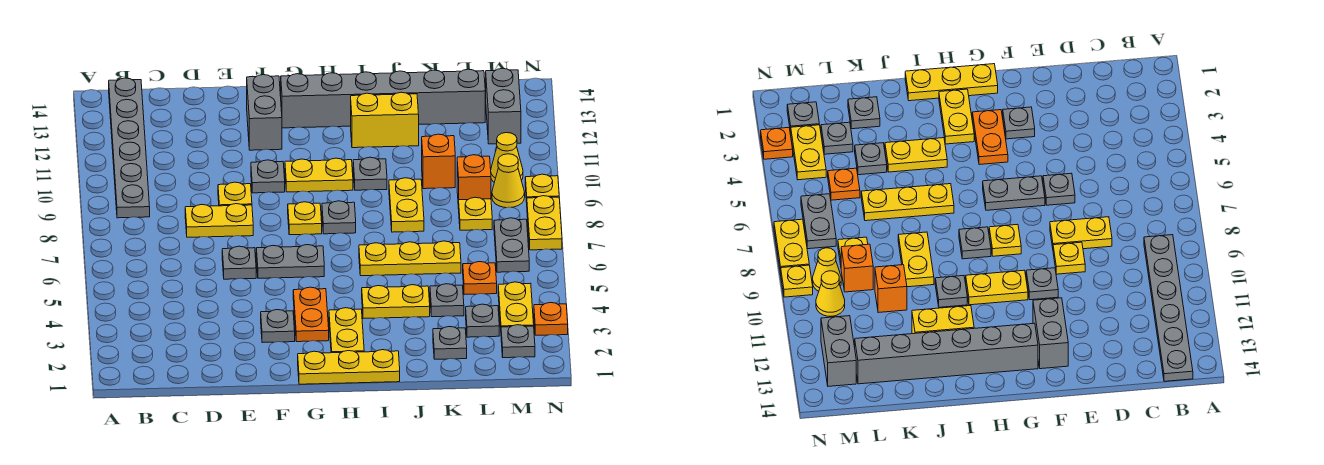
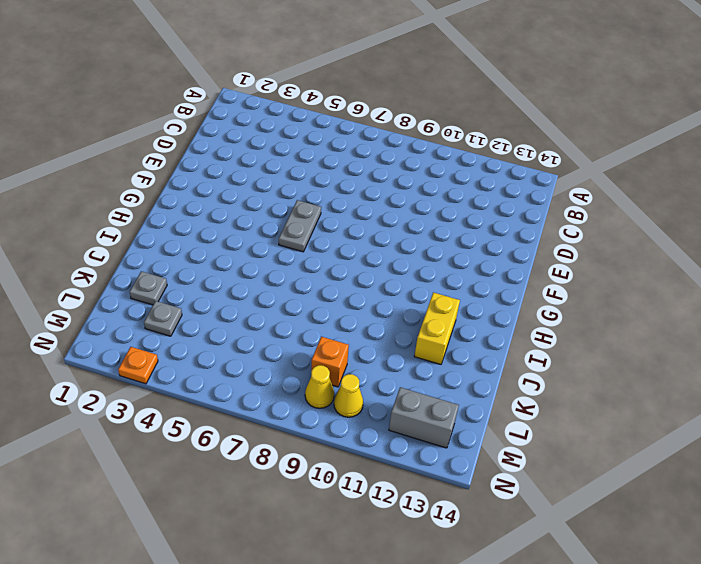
none -> grey 1x6 plate [109,78,150,218]
none -> yellow 1x2 plate [185,204,253,237]
none -> grey 1x1 plate [222,246,256,279]
none -> yellow 1x1 plate [218,182,252,206]

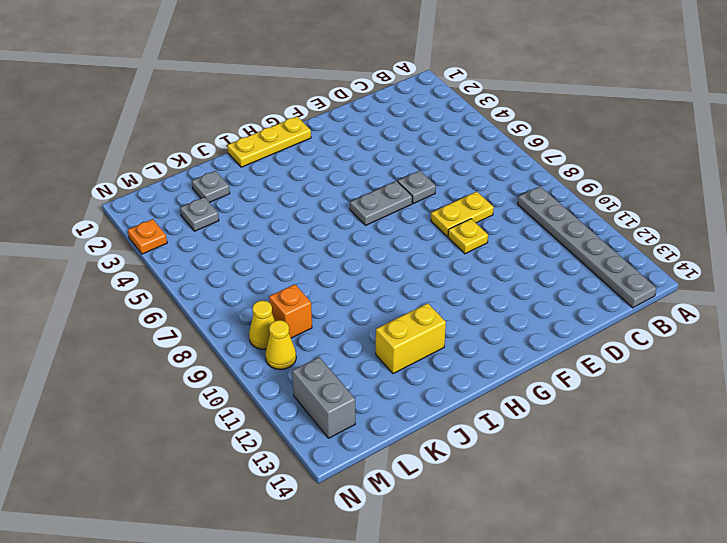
none -> grey 1x1 plate [261,310,295,343]
none -> grey 1x1 plate [251,160,285,193]
none -> grey 1x2 brick [247,75,282,150]
none -> orange 1x2 plate [293,287,329,342]

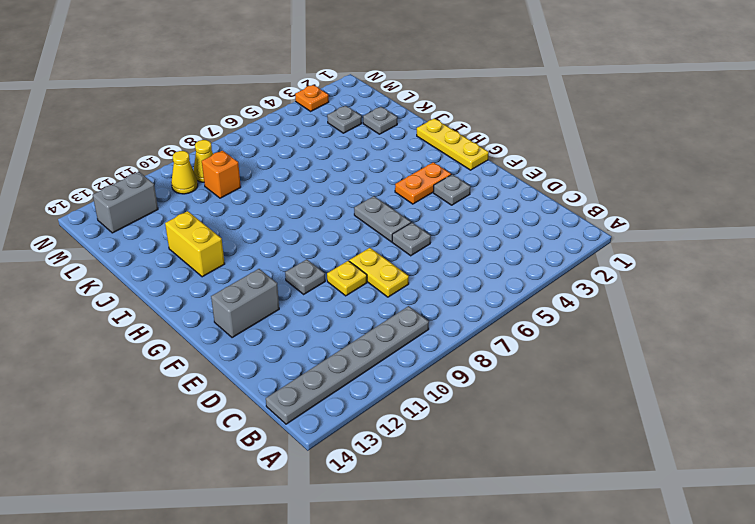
none -> yellow 1x1 plate [288,202,322,235]
none -> yellow 1x2 plate [285,158,353,192]
none -> grey 1x6 brick [281,69,485,128]
none -> yellow 1x2 plate [329,308,364,353]

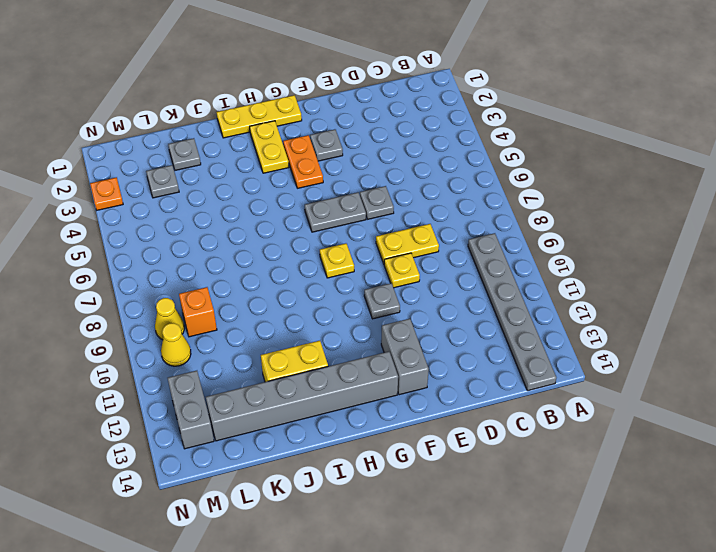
none -> yellow 1x2 plate [285,158,353,192]
none -> grey 1x1 plate [322,201,356,234]
none -> yellow 1x2 plate [362,285,430,319]
none -> yellow 1x3 plate [359,241,461,276]

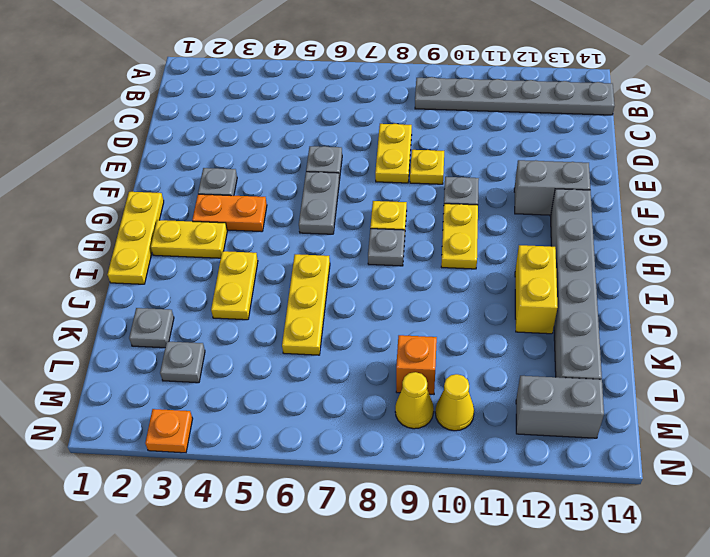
none -> grey 1x1 plate [353,157,387,190]
none -> yellow 1x2 plate [389,178,424,232]
none -> grey 1x1 plate [430,284,464,317]
none -> orange 1x1 brick [422,134,455,189]

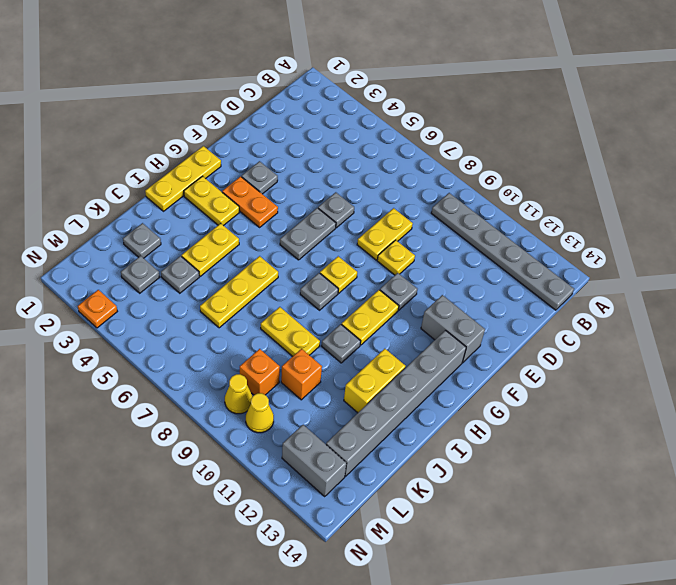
none -> orange 1x1 plate [463,262,497,295]
none -> yellow 1x1 plate [459,197,492,230]
none -> grey 1x1 plate [501,325,535,358]
none -> yellow 1x2 plate [498,282,534,327]

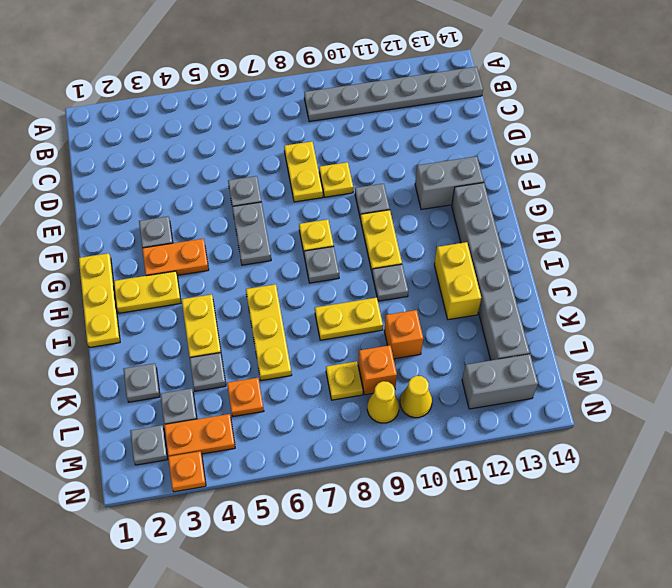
orange 1x2 plate [164,414,235,457] -> yellow 1x2 plate [498,282,534,327]
none -> grey 1x2 plate [494,218,529,272]
none -> yellow 1x2 plate [527,196,562,250]
none -> yellow 1x1 plate [525,174,559,202]

